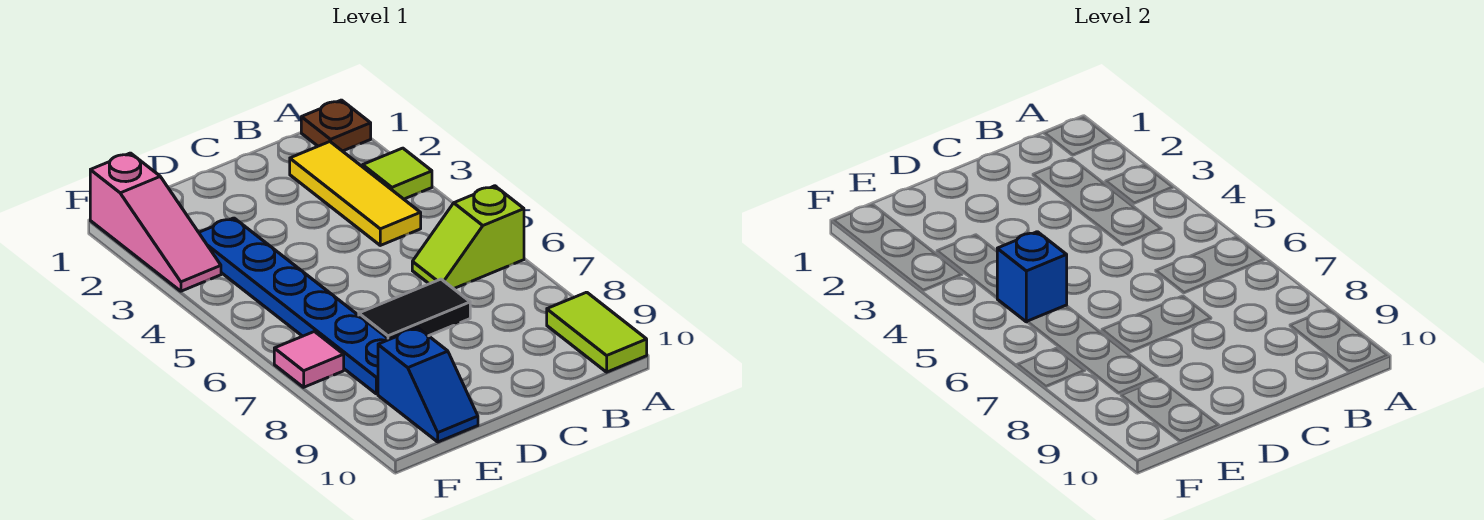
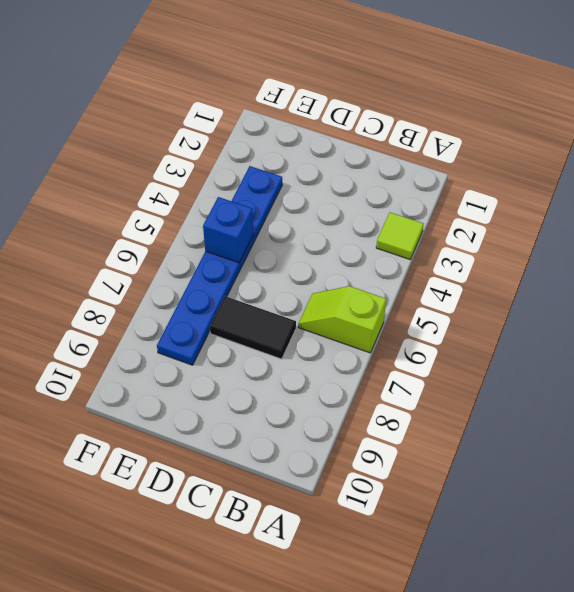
none -> brown 1x1 plate [301,100,371,151]
none -> lime 1x2 tile [547,292,647,372]

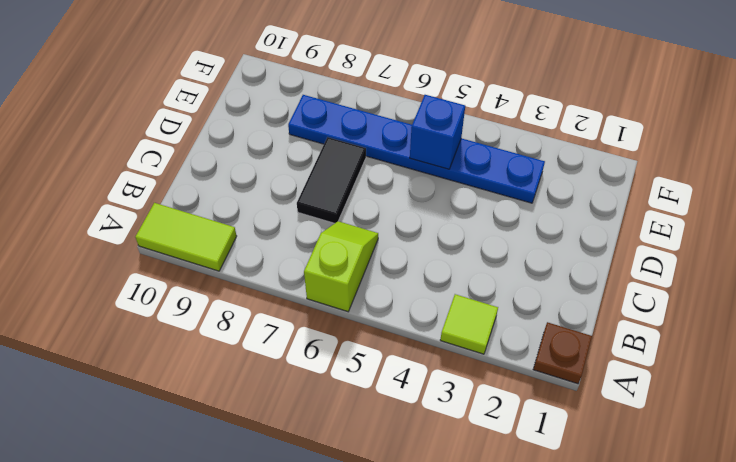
none -> yellow 1x3 tile [290,142,421,245]
none -> blue 1x2 slope [378,328,478,442]

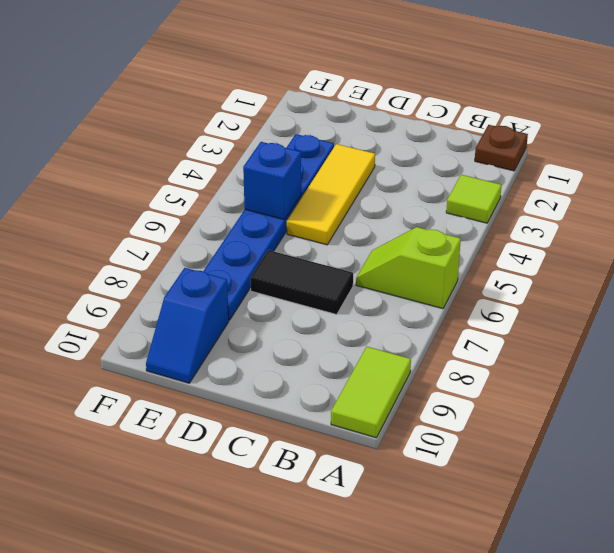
yellow 1x3 tile [287,144,375,245] -> yellow 1x3 tile moved to [290,142,421,245]
none -> pink 1x3 slope [90,153,221,291]
none -> pink 1x1 tile [274,332,344,387]

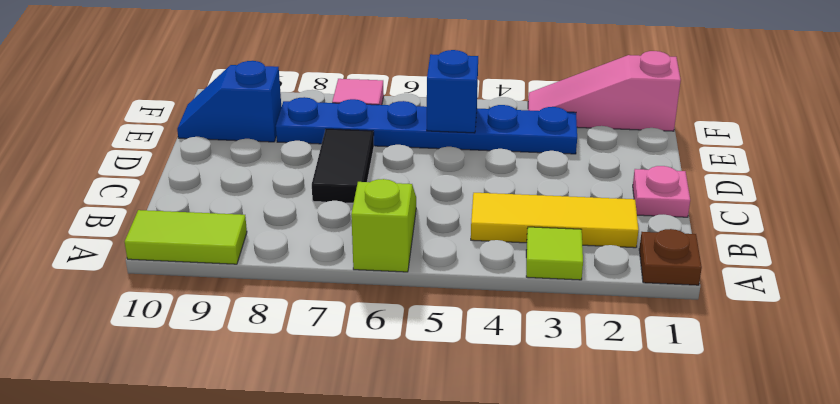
pink 1x1 plate [633,166,690,217] -> none

